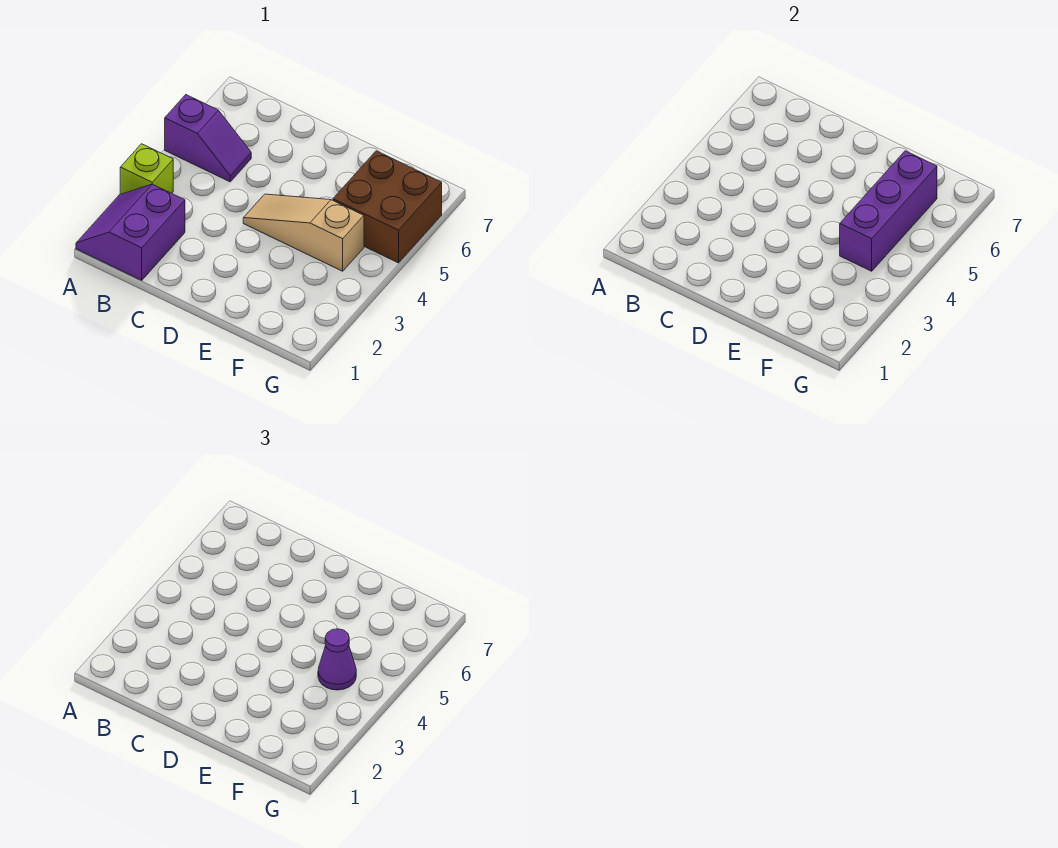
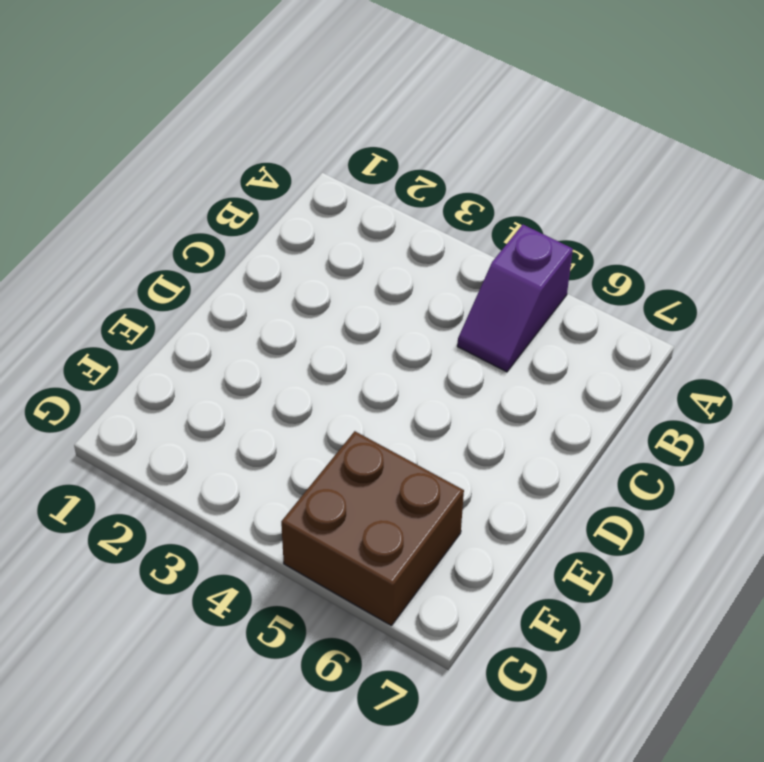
none -> purple 2x2 slope [76,184,185,280]
none -> lime 1x1 brick [120,144,173,194]

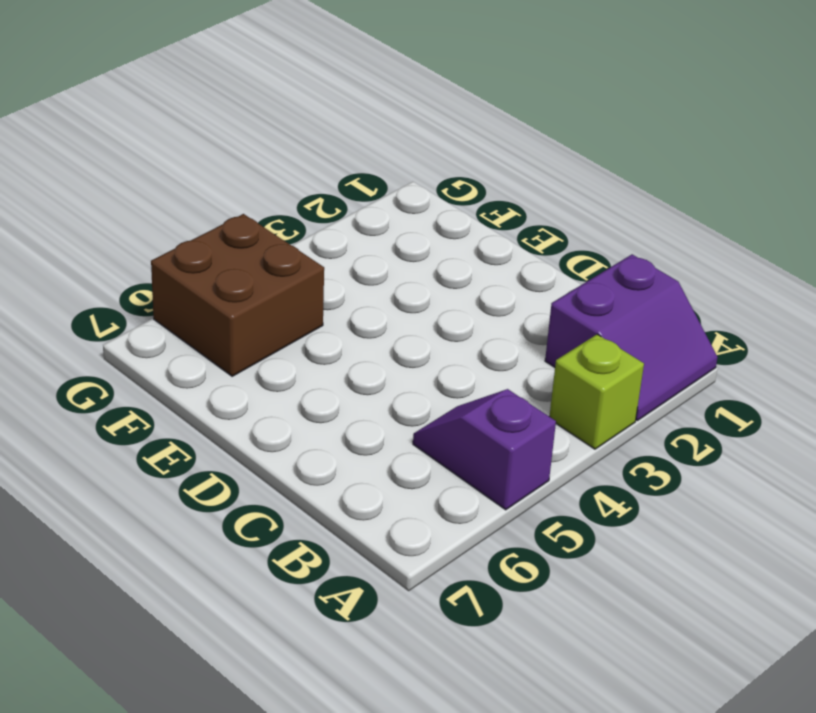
none -> tan 1x3 slope [243,194,364,271]
none -> purple 1x3 brick [840,151,937,271]

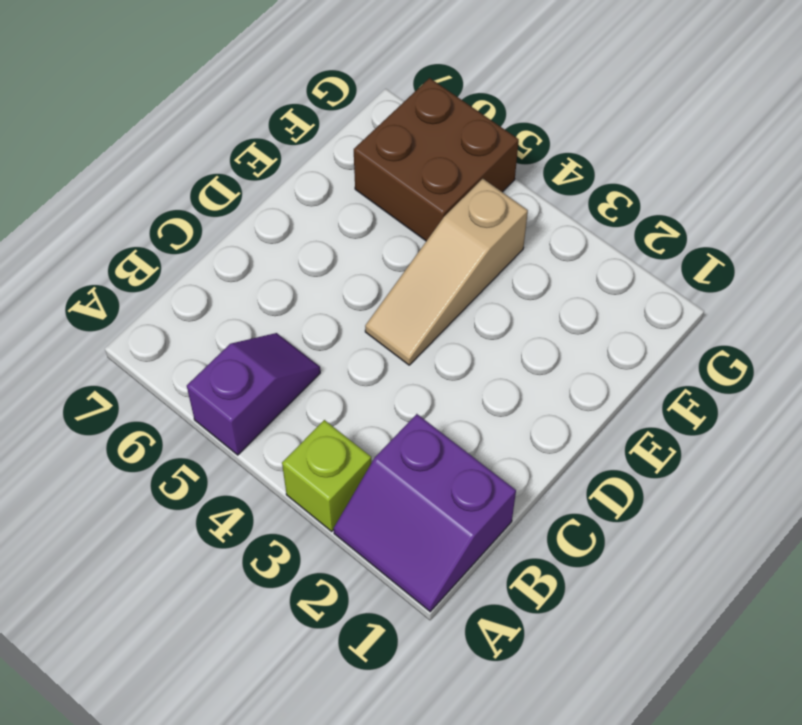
none -> purple 1x3 brick [840,151,937,271]
none -> purple 1x1 cone [318,629,356,690]

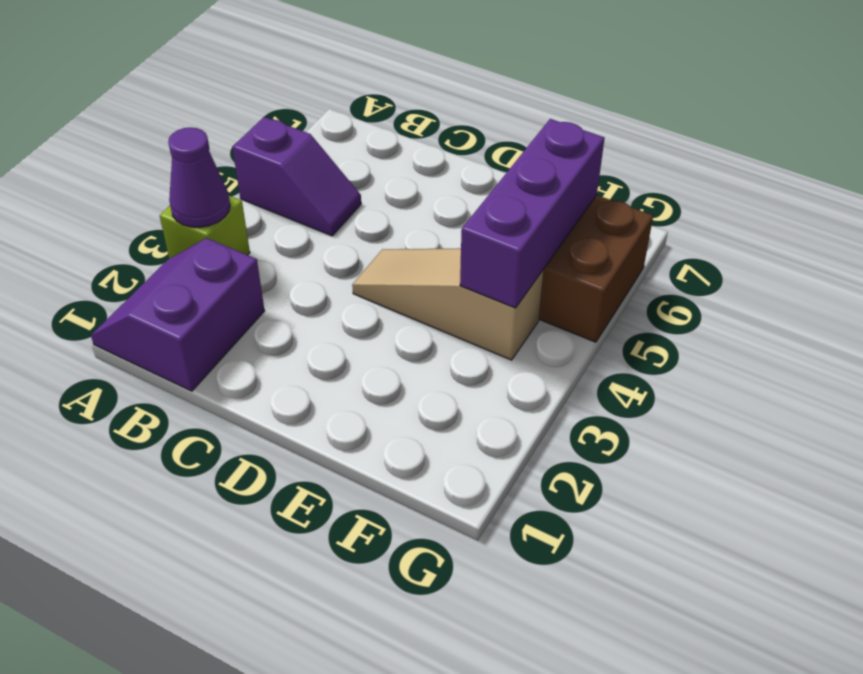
purple 1x1 cone [168,127,230,227] -> purple 1x1 cone moved to [318,629,356,690]

